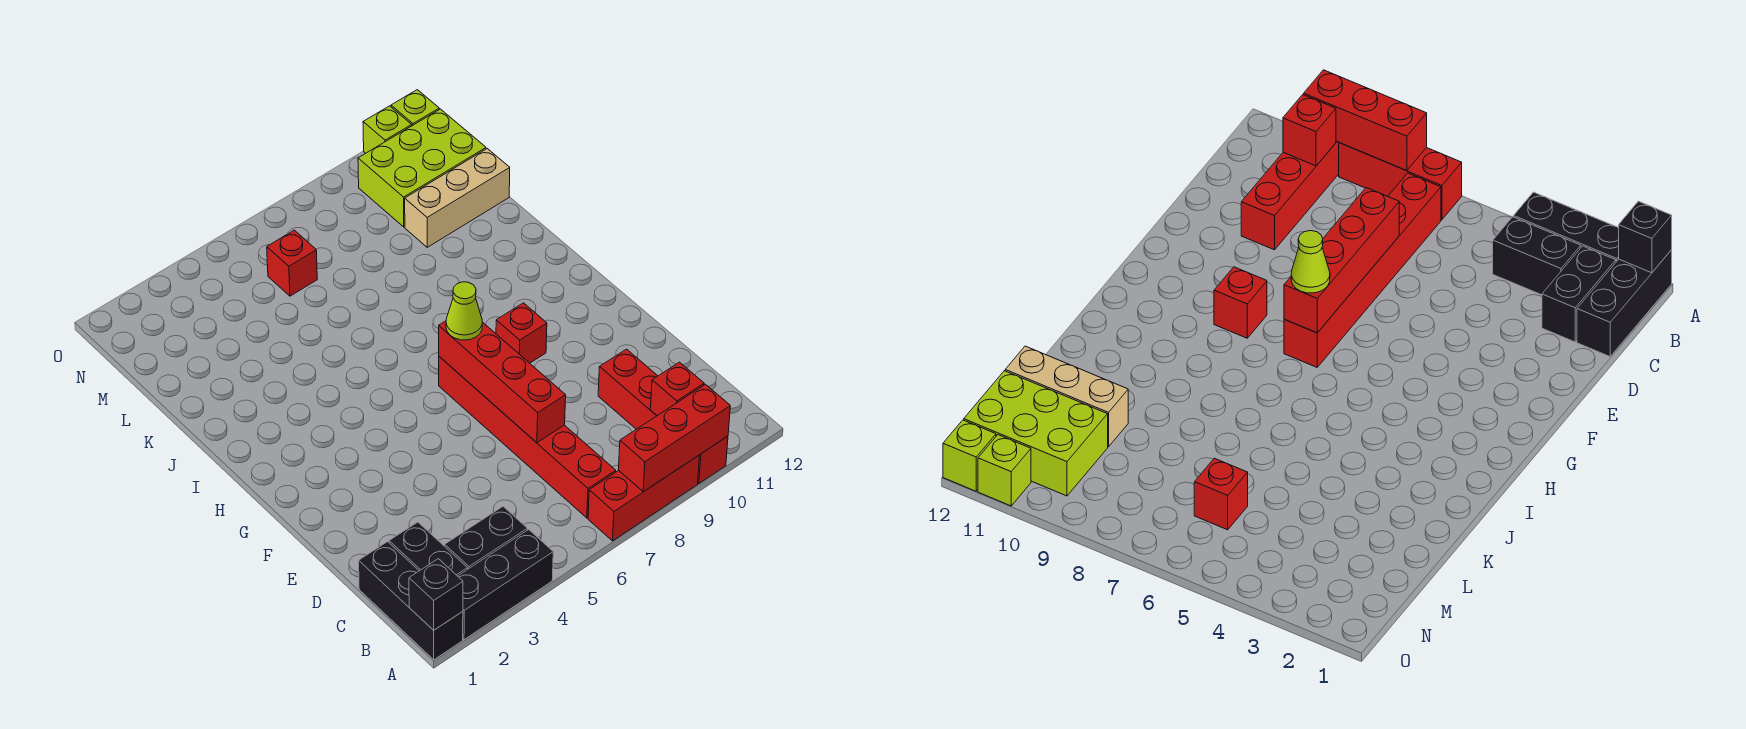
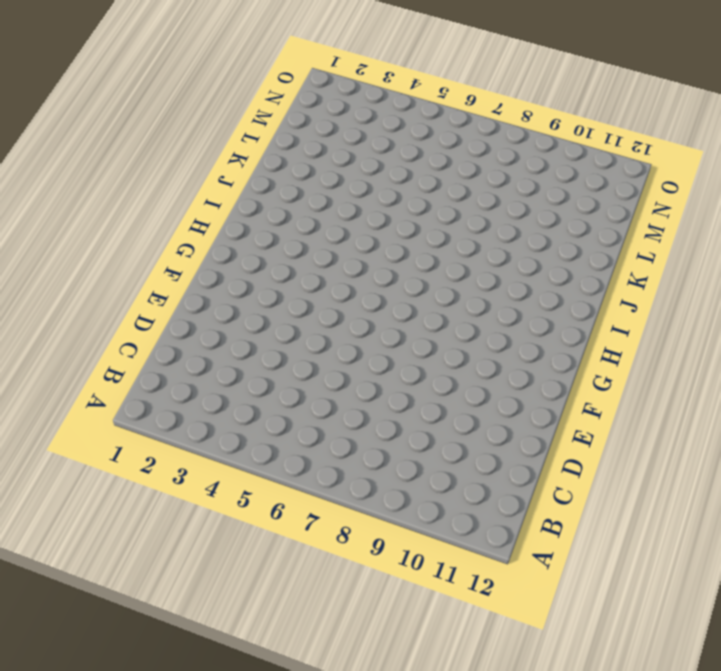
none -> black 1x3 brick [359,542,463,660]
none -> black 1x3 brick [458,530,553,640]
none -> red 1x3 brick [588,455,700,541]

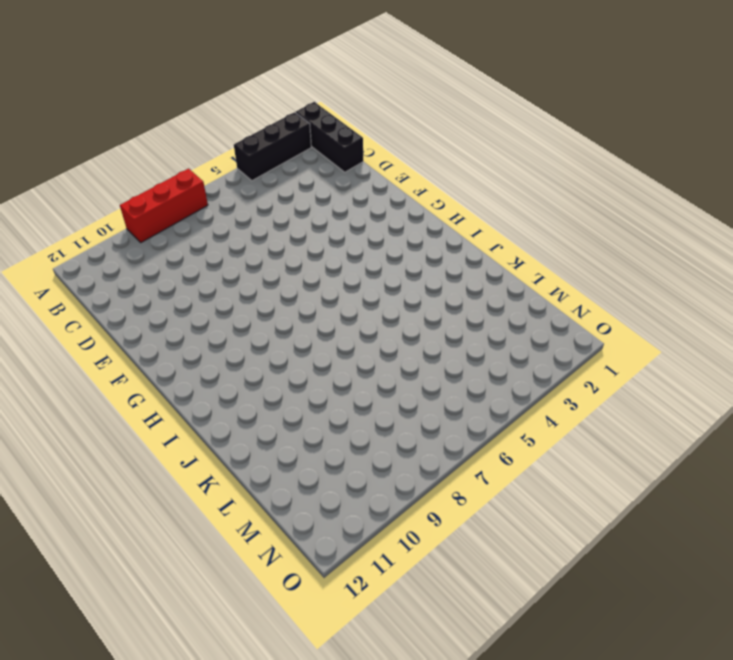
none -> red 1x4 brick [598,349,728,483]
none -> black 1x2 brick [389,522,468,576]
none -> black 1x2 brick [445,507,528,569]

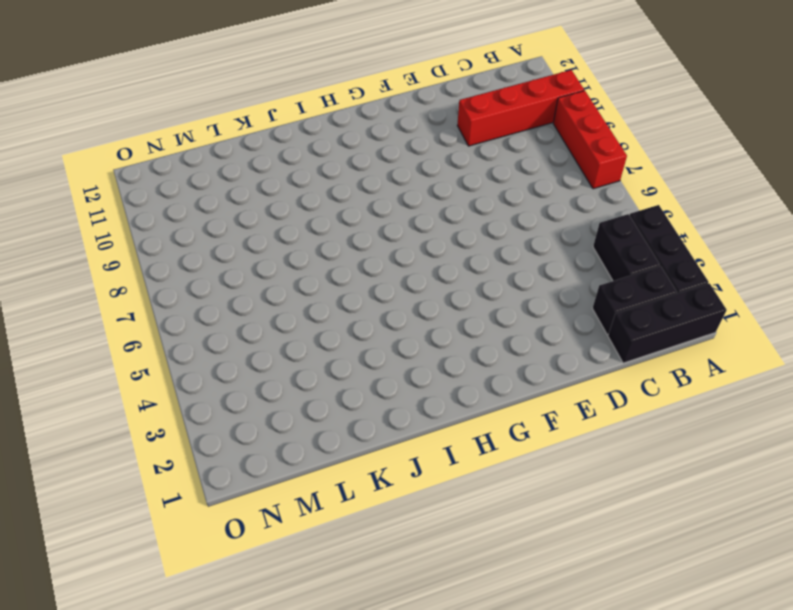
none -> red 1x6 brick [439,357,616,518]
none -> red 1x1 brick [496,303,547,363]
none -> tan 1x3 brick [405,149,510,247]

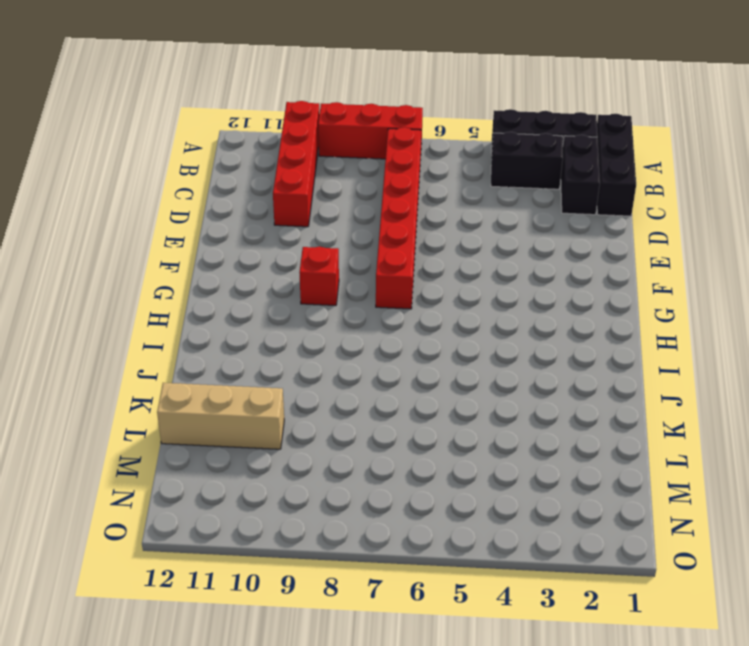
none -> red 1x1 brick [267,230,317,296]
none -> lime 2x3 brick [358,109,486,227]
none -> lime 1x1 brick [363,106,412,153]

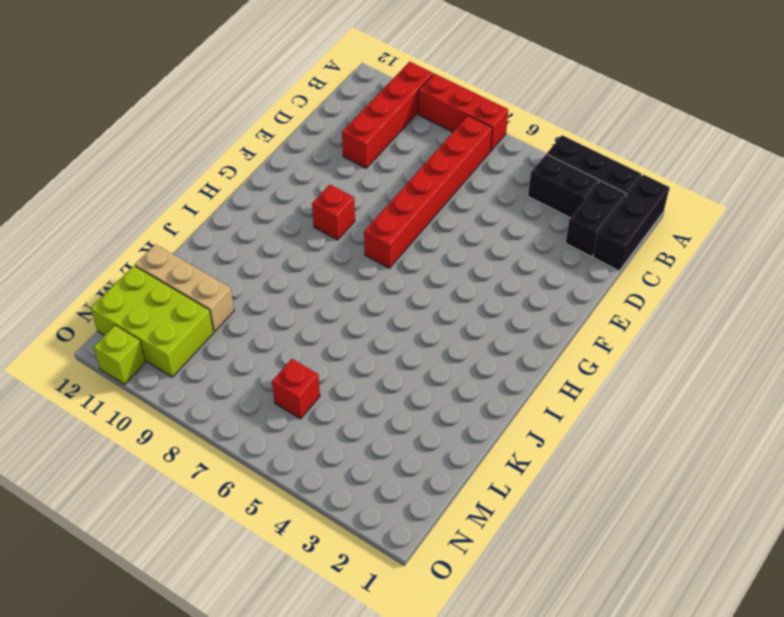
none -> lime 1x1 brick [391,90,439,126]
none -> black 1x1 brick [409,559,463,630]
none -> red 1x3 brick [619,384,730,492]

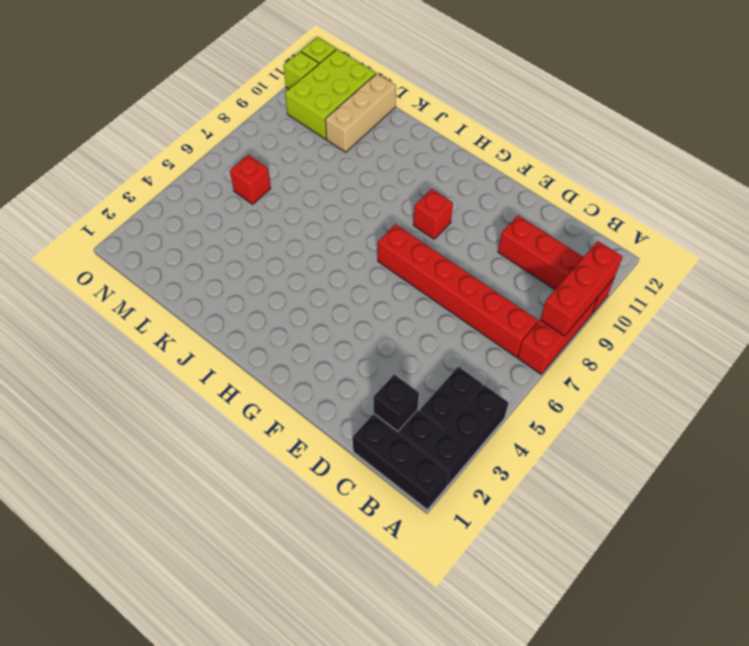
black 1x1 brick [374,375,419,431] -> black 1x1 brick moved to [409,559,463,630]
none -> red 1x1 brick [650,362,704,416]
none -> red 1x4 brick [439,321,566,443]
none -> lime 1x1 cone [446,282,482,340]

